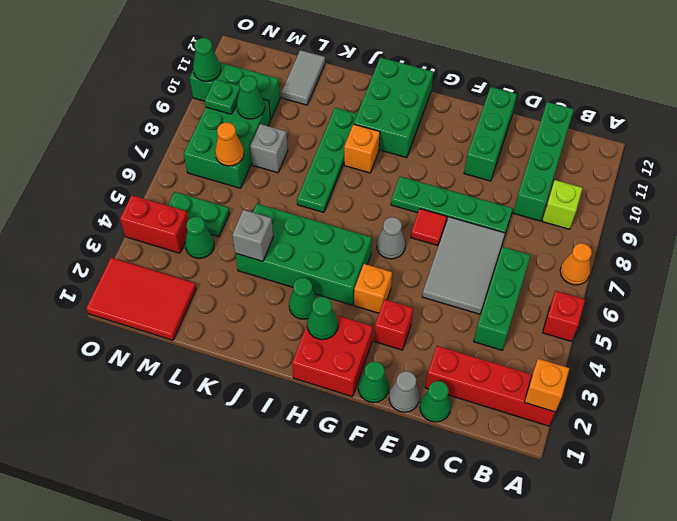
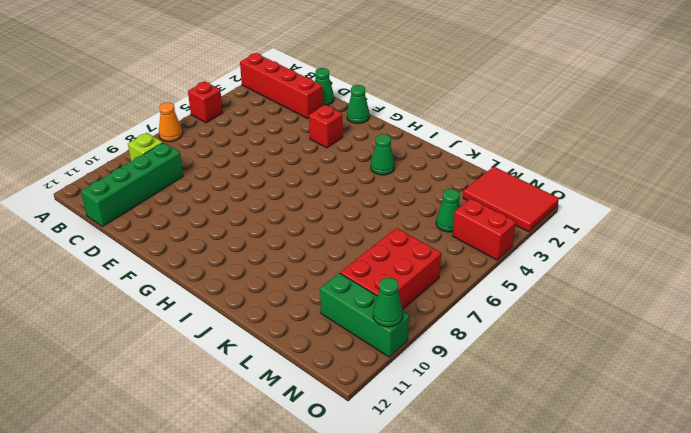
red 2x3 brick [340,228,441,309] -> green 2x3 brick [184,100,271,188]
none -> green 1x3 brick [474,247,531,350]
none -> grey 2x3 tile [422,217,505,314]
none -> green 1x4 plate [391,177,513,233]
none -> grey 1x1 cone [389,371,420,412]

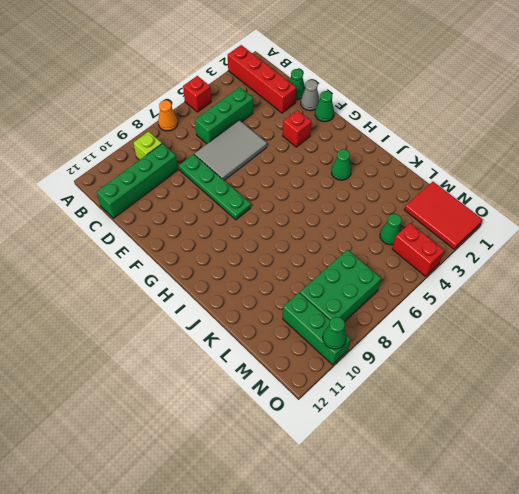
none -> green 1x3 brick [464,87,517,181]
none -> red 1x1 tile [411,209,447,246]
none -> red 2x2 brick [292,315,373,397]
none -> orange 1x1 brick [354,264,392,313]

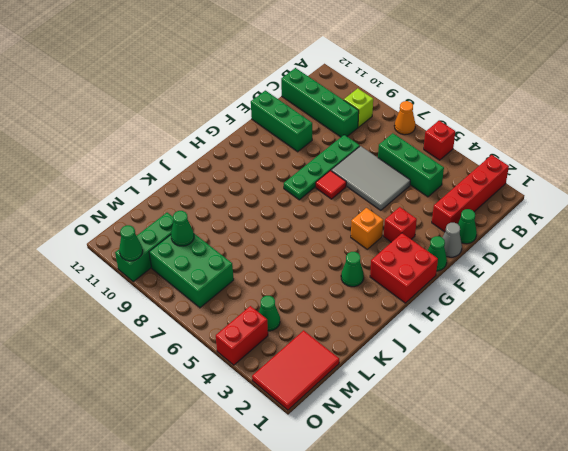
none -> grey 1x1 cone [377,217,406,259]
none -> green 2x4 brick [235,204,372,305]
none -> green 2x3 brick [354,57,433,158]
none -> orange 1x1 brick [344,124,380,173]

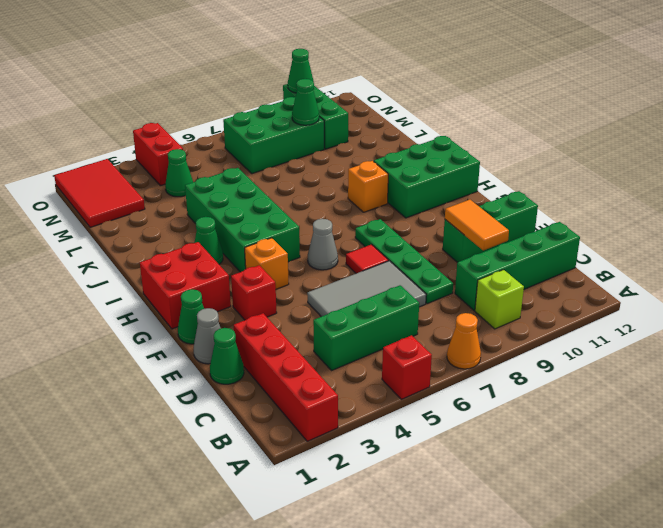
orange 1x2 tile [445,200,509,250] -> none
none -> green 1x4 plate [297,108,357,212]
none -> grey 1x1 brick [250,124,288,173]
none -> grey 1x2 tile [282,50,325,105]
none -> green 1x2 plate [168,192,230,237]

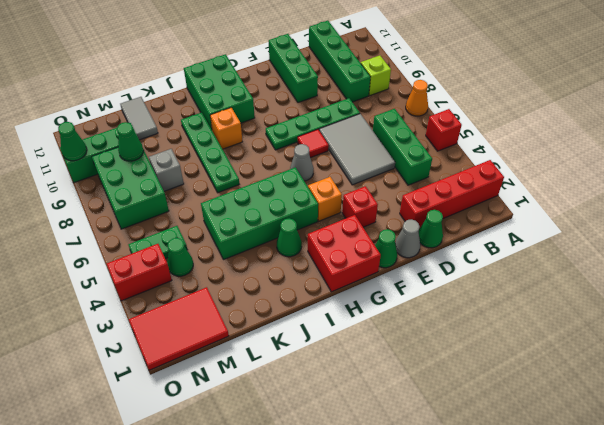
none -> orange 1x1 brick [525,359,570,412]
none -> green 1x1 cone [307,297,338,340]
none -> grey 1x1 brick [232,210,273,261]
none -> orange 1x1 cone [215,123,244,166]

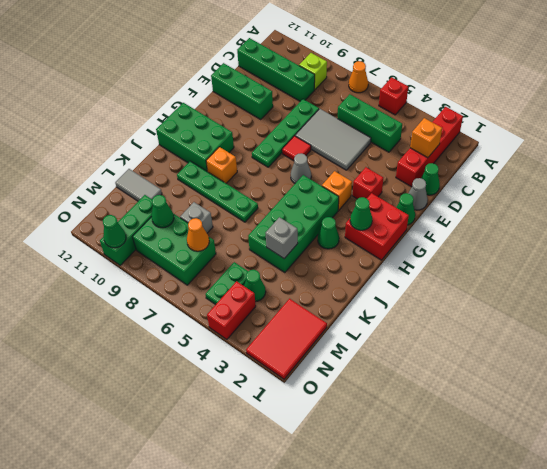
orange 1x1 brick [410,118,442,158] -> orange 1x1 brick moved to [525,359,570,412]
none -> green 1x1 plate [205,79,240,114]

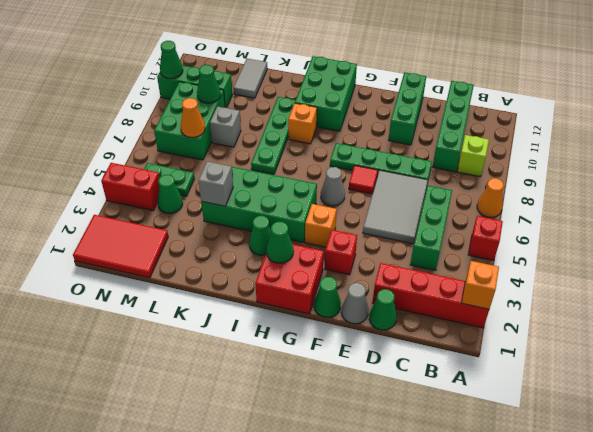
none -> green 1x1 plate [205,79,240,114]

